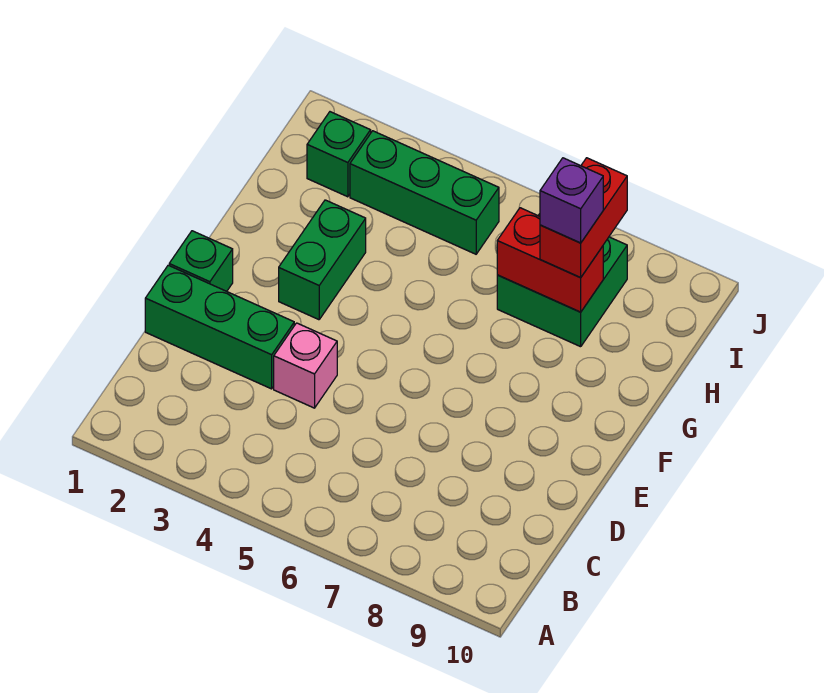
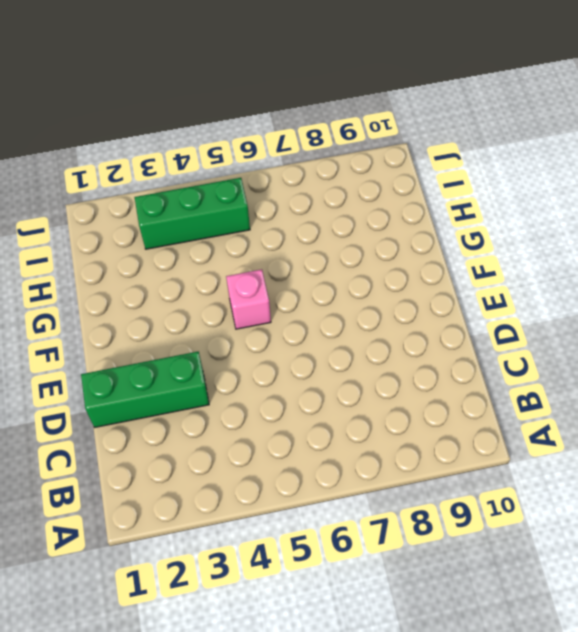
pink 1x1 brick [226,269,271,329] -> pink 1x1 brick moved to [274,323,337,408]
none -> green 1x1 brick [169,231,233,291]
none -> green 1x2 brick [279,200,366,320]

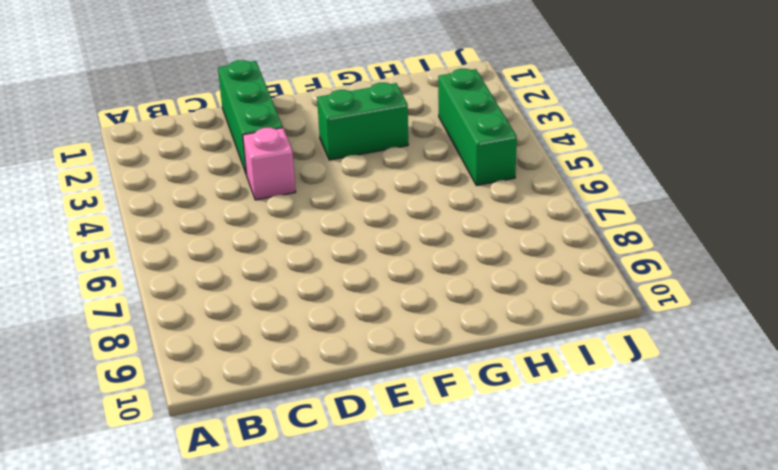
none -> green 1x1 brick [169,231,233,291]
none -> green 2x2 brick [497,214,627,347]

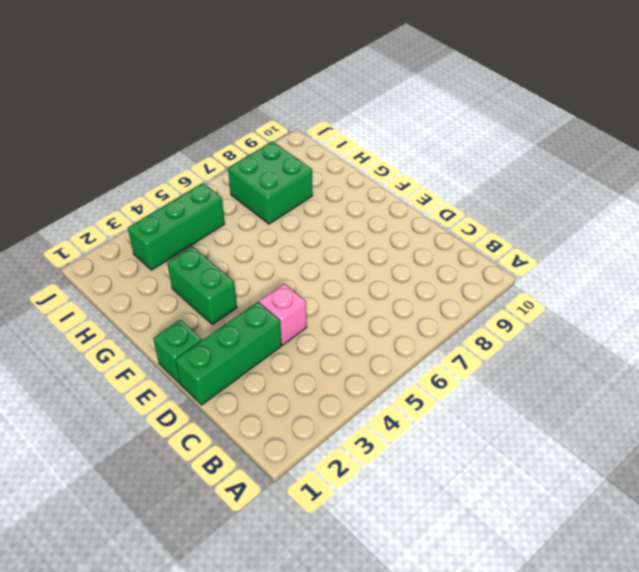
none -> green 1x1 brick [307,112,371,197]
none -> red 1x2 brick [497,208,603,312]

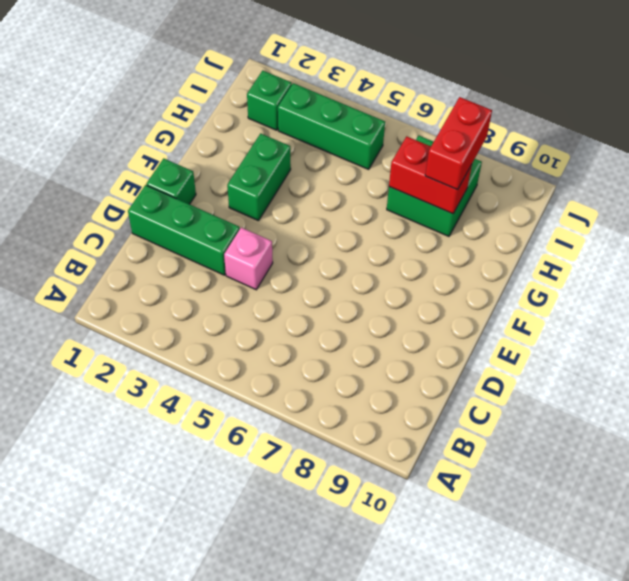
none -> purple 1x1 brick [540,158,603,243]

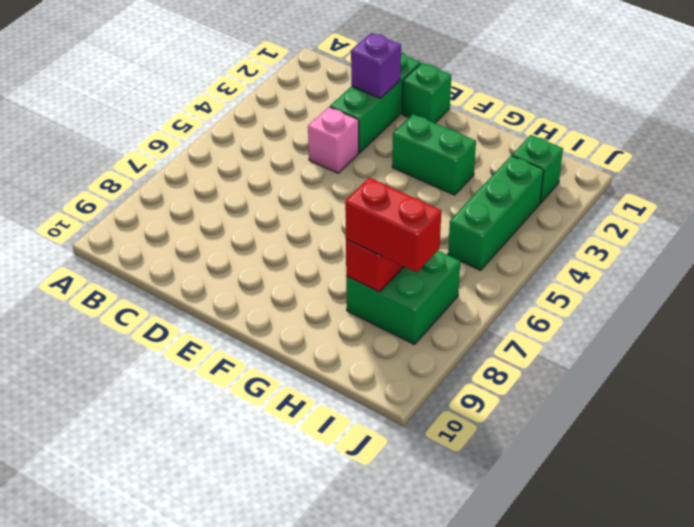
purple 1x1 brick [351,33,401,98] -> purple 1x1 brick moved to [540,158,603,243]

